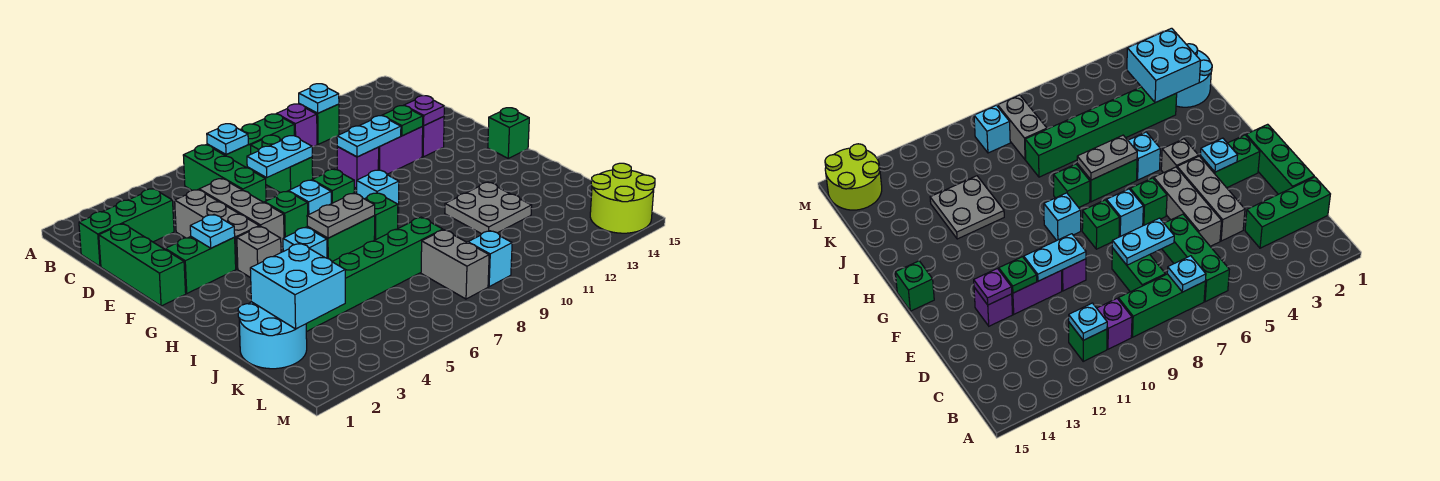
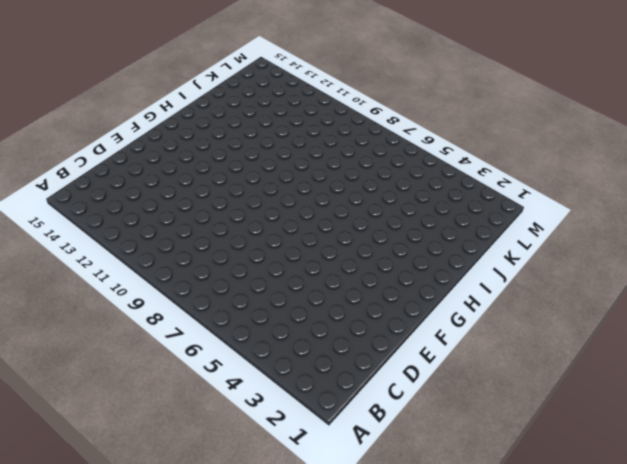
none -> green 1x3 brick [183,145,266,203]
none -> green 1x3 brick [207,114,294,169]
none -> purple 1x1 brick [277,104,317,147]
none -> green 1x1 brick [305,104,339,144]

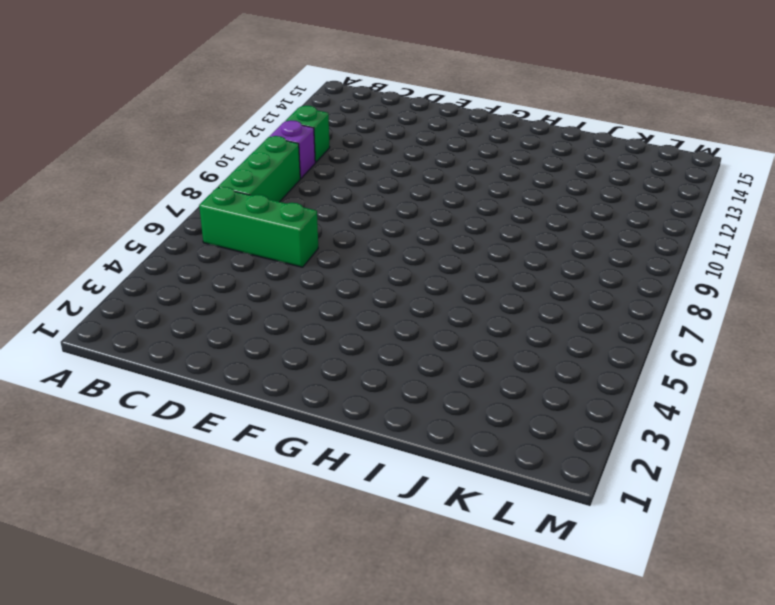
none -> green 1x3 brick [79,189,174,266]
none -> green 1x2 brick [250,135,313,193]
none -> green 1x3 brick [99,224,186,306]
none -> grey 1x3 brick [175,190,259,269]

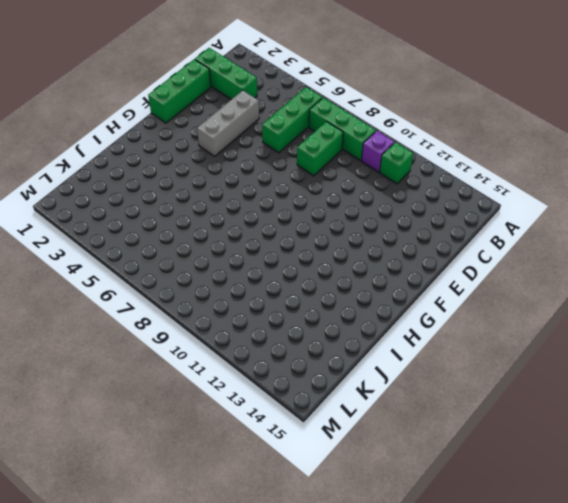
none -> grey 1x3 brick [199,179,284,248]
none -> purple 1x1 brick [337,147,379,188]
none -> purple 1x2 brick [378,127,423,174]
none -> purple 1x1 brick [422,117,444,157]

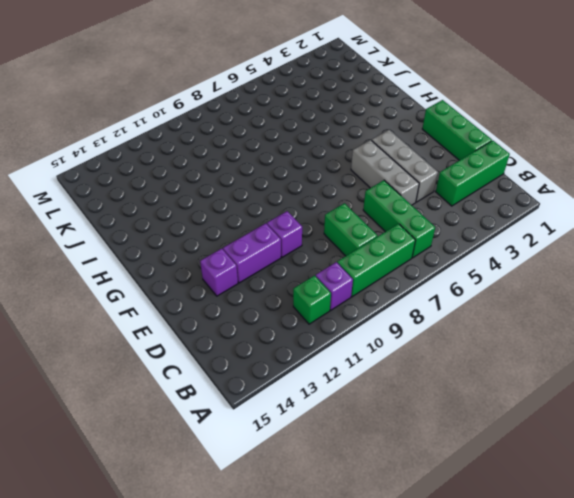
none -> green 1x2 brick [165,237,236,293]
none -> green 1x1 brick [265,191,308,238]
none -> cyan 1x1 brick [289,180,331,215]
none -> green 1x1 brick [312,169,354,204]

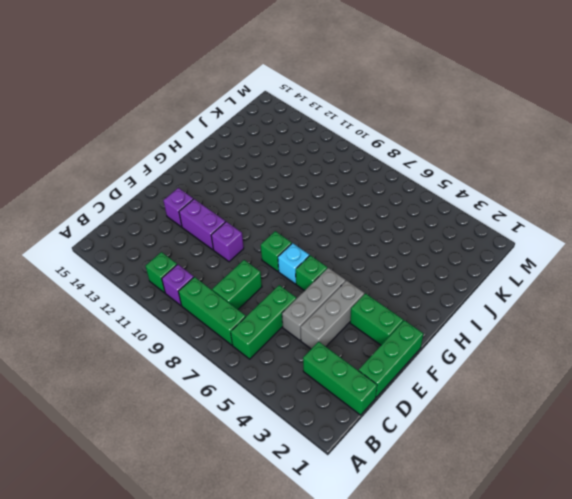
none -> grey 1x1 brick [237,226,281,278]
none -> cyan 1x1 brick [357,170,399,213]
none -> green 1x1 brick [488,108,529,158]
none -> cyan 1x1 brick [283,227,327,258]

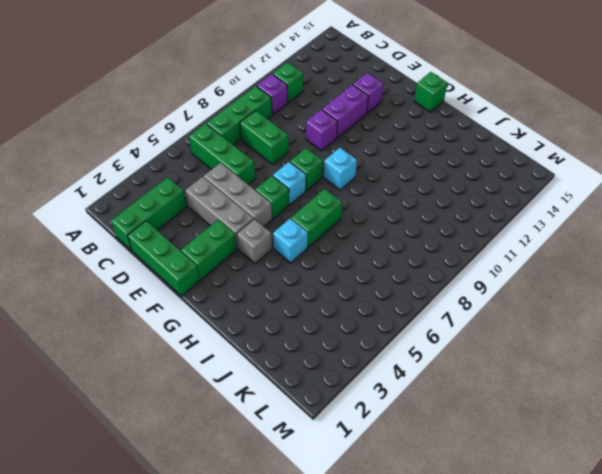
none -> green 1x1 brick [365,193,398,240]
none -> grey 2x2 plate [445,182,532,234]
none -> cyan 2x2 round brick [238,302,307,369]
none -> green 1x6 brick [306,217,443,332]

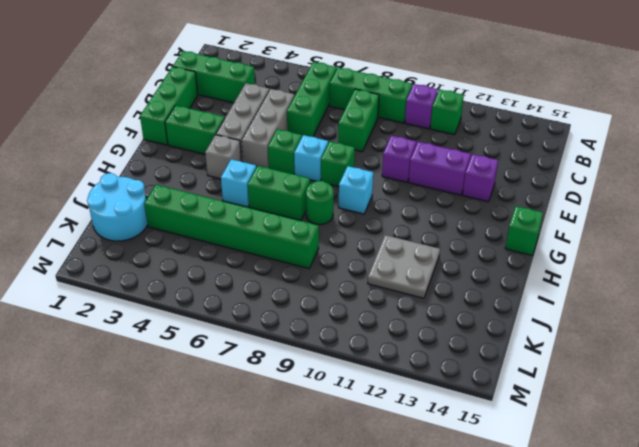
green 1x1 round brick [306,181,334,225] -> green 1x1 brick [365,193,398,240]
none -> grey 1x2 brick [421,230,489,299]
none -> cyan 1x1 brick [468,231,512,287]
none -> lime 2x2 round brick [590,163,655,233]
none -> cyan 1x1 plate [207,124,248,155]

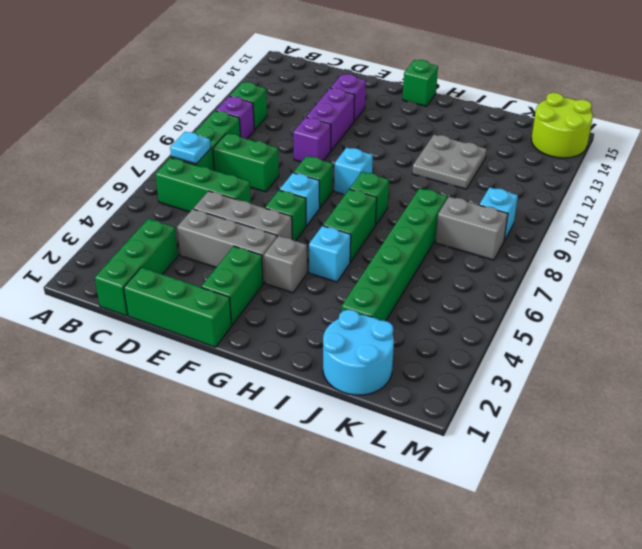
none -> cyan 1x1 plate [299,84,339,113]
none -> cyan 1x2 plate [247,136,312,177]
none -> cyan 1x2 plate [337,116,401,157]
none -> green 1x1 plate [382,106,423,136]

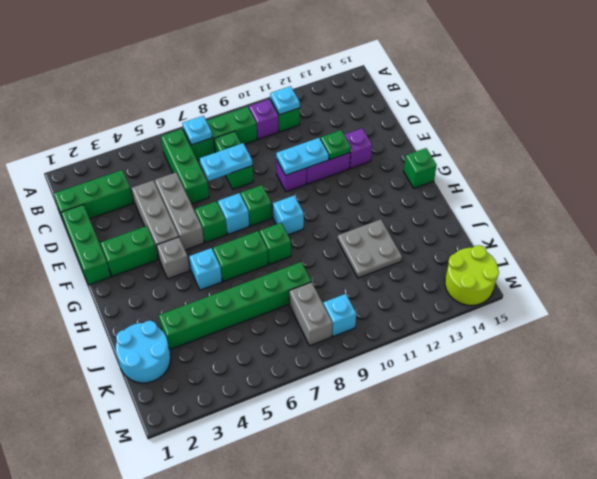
none -> purple 1x1 plate [404,96,444,126]
none -> cyan 1x1 plate [190,214,235,248]
none -> grey 1x2 plate [307,193,375,238]
none -> cyan 2x2 brick [250,243,345,329]

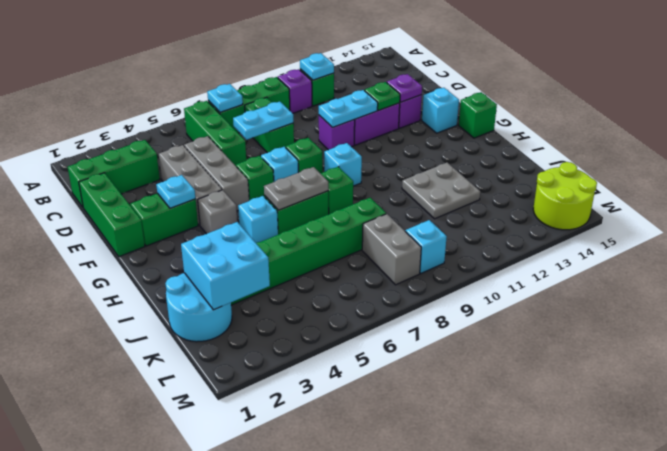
cyan 1x1 brick [422,88,459,133] -> none

